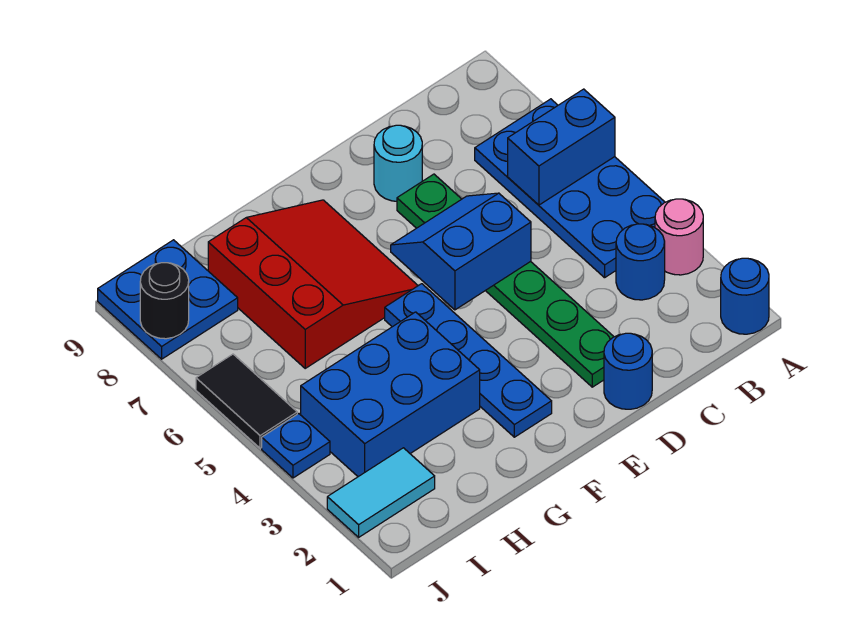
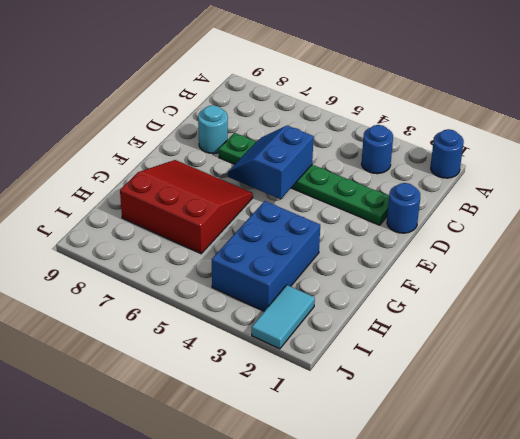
none -> pink 1x1 round brick [655,199,703,275]
none -> blue 2x4 plate [475,99,665,278]
none -> blue 1x4 plate [385,284,552,437]

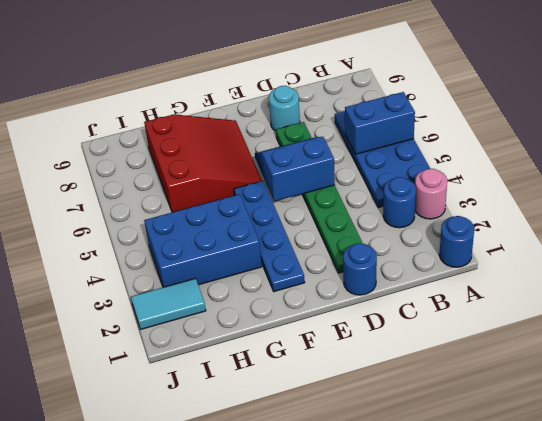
none -> blue 2x2 plate [98,240,238,359]
none -> blue 1x1 plate [262,414,330,478]
none -> black 1x2 tile [196,354,297,448]

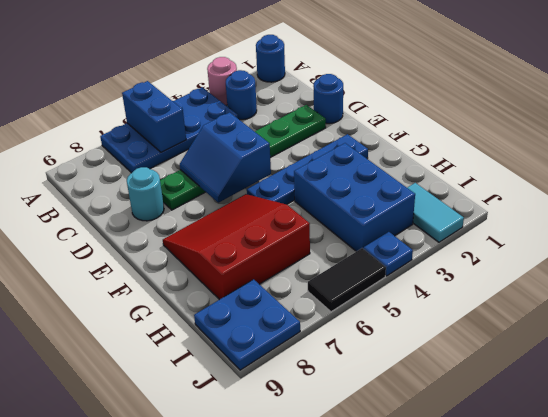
none -> black 1x1 round brick [140,263,189,339]

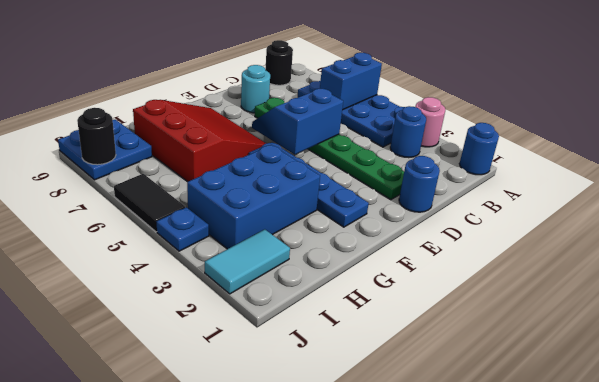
black 1x1 round brick [265,40,293,85] -> none

